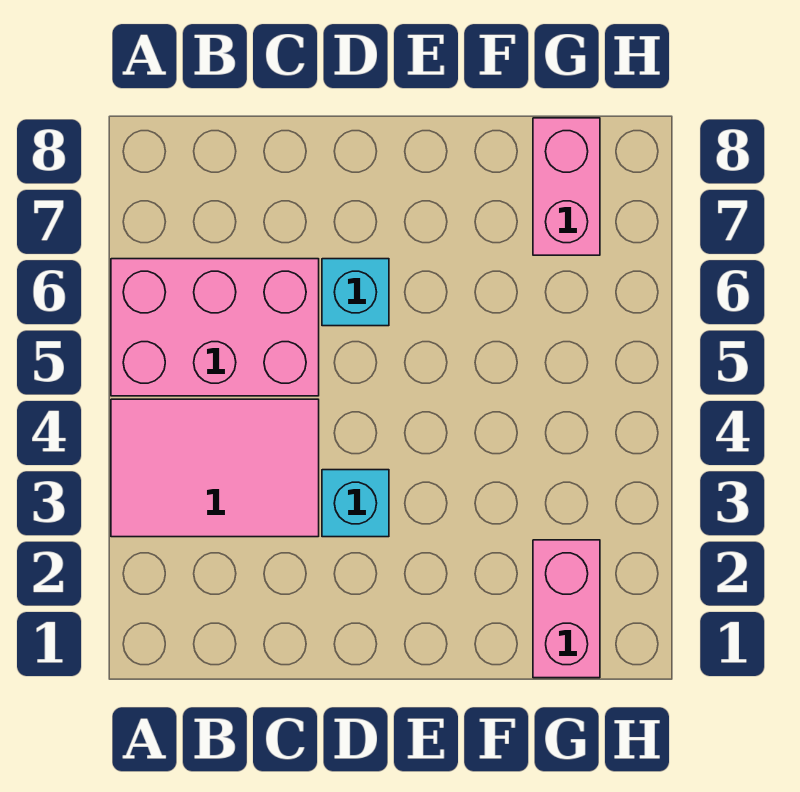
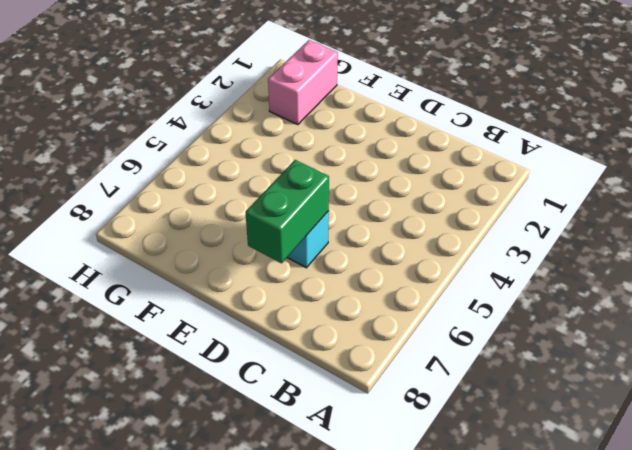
green 1x2 brick [245,160,329,263] -> none
none -> pink 2x3 tile [111,399,319,537]
none -> pink 2x3 brick [111,259,319,396]

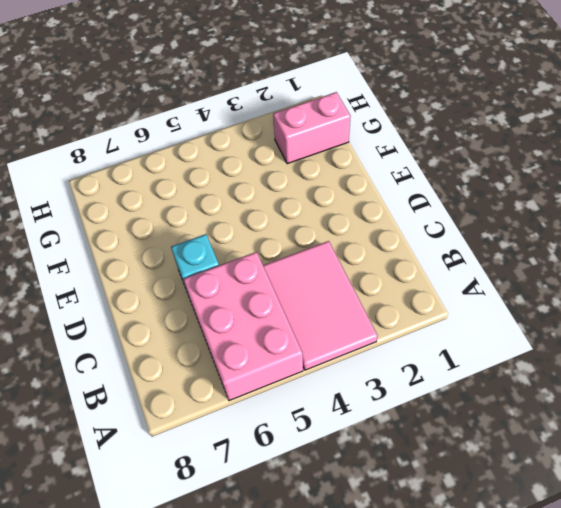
none -> cyan 1x1 brick [322,470,389,537]
none -> pink 1x2 brick [533,118,600,255]

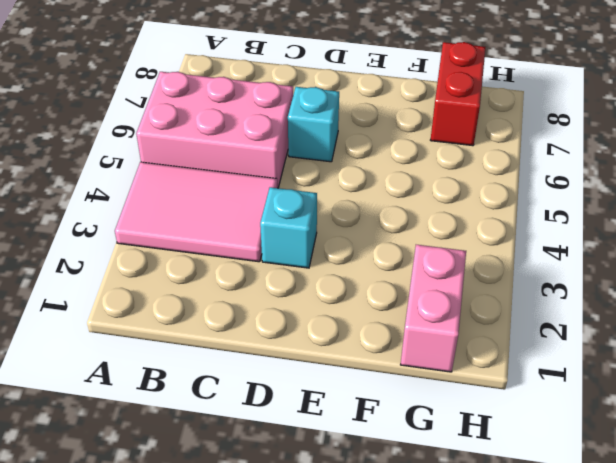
red 1x2 brick [431,42,486,146] -> pink 1x2 brick [533,118,600,255]

